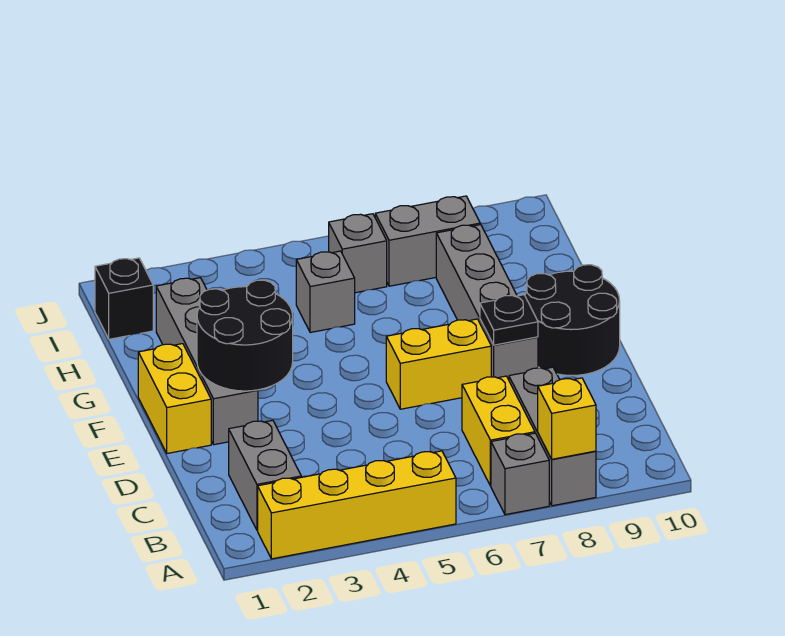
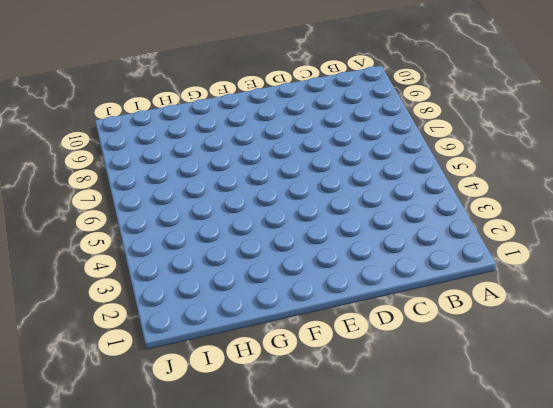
none -> yellow 1x4 brick [258,451,456,559]
none -> grey 1x1 brick [491,433,549,515]
none -> grey 1x3 brick [509,367,596,506]

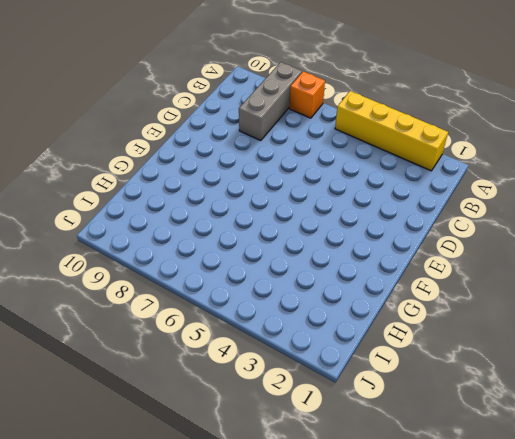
orange 1x1 brick [289,71,325,118] -> grey 1x1 brick [491,433,549,515]
none -> grey 1x2 brick [229,420,301,530]
none -> yellow 1x2 brick [462,376,535,486]
none -> yellow 1x2 brick [138,344,211,453]

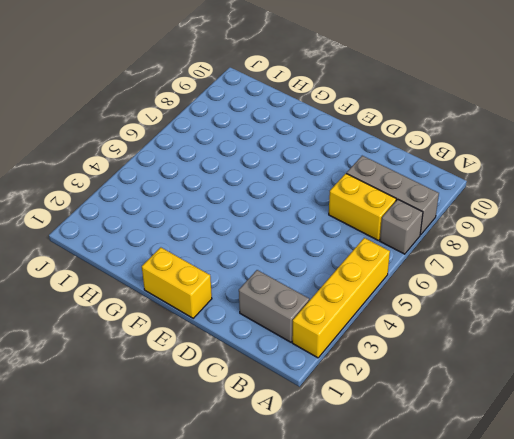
none -> grey 1x4 brick [156,278,258,445]
none -> yellow 1x2 brick [386,319,491,409]
none -> grey 1x4 brick [436,224,538,380]

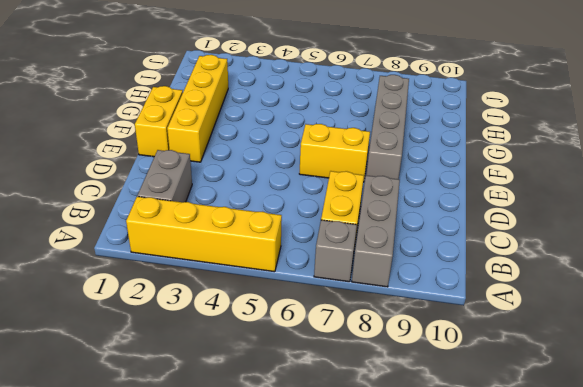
yellow 1x4 brick [167,55,228,162] -> grey 1x4 brick [156,278,258,445]
none -> black 2x2 round brick [525,265,620,376]
none -> grey 1x1 brick [296,251,355,333]
none -> black 1x1 brick [95,258,153,339]

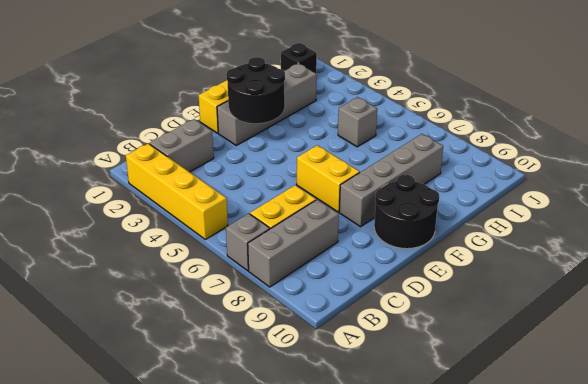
none -> grey 1x1 brick [329,214,387,293]
none -> grey 1x2 brick [375,196,480,286]
none -> yellow 1x1 brick [538,378,596,459]

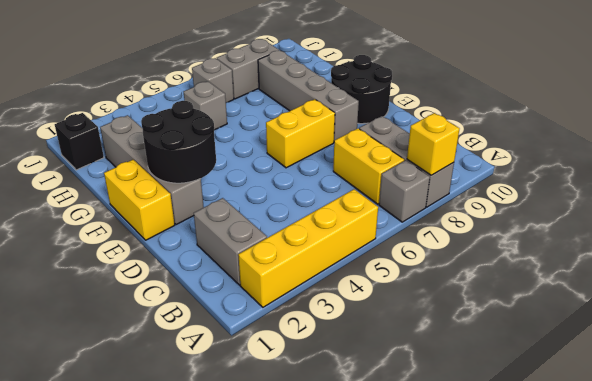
none -> black 1x1 plate [480,295,538,345]

